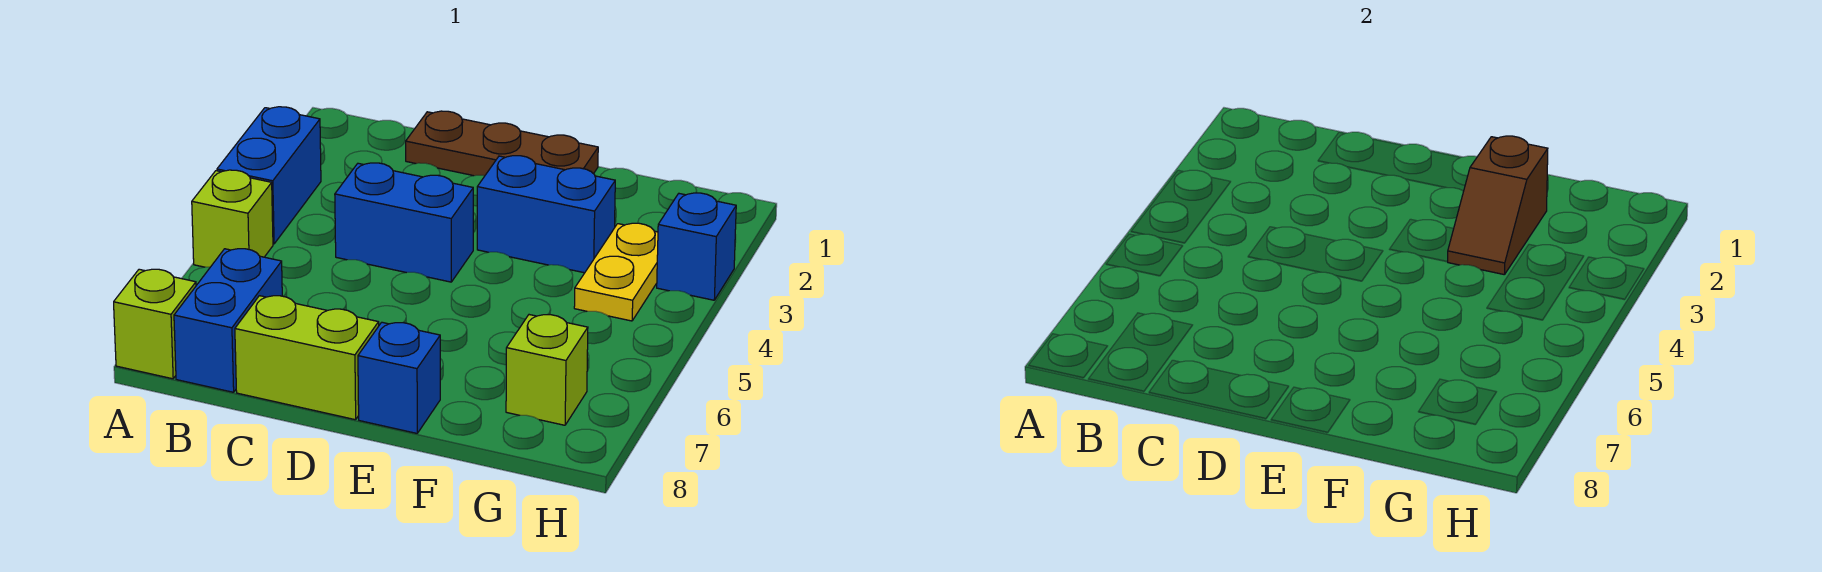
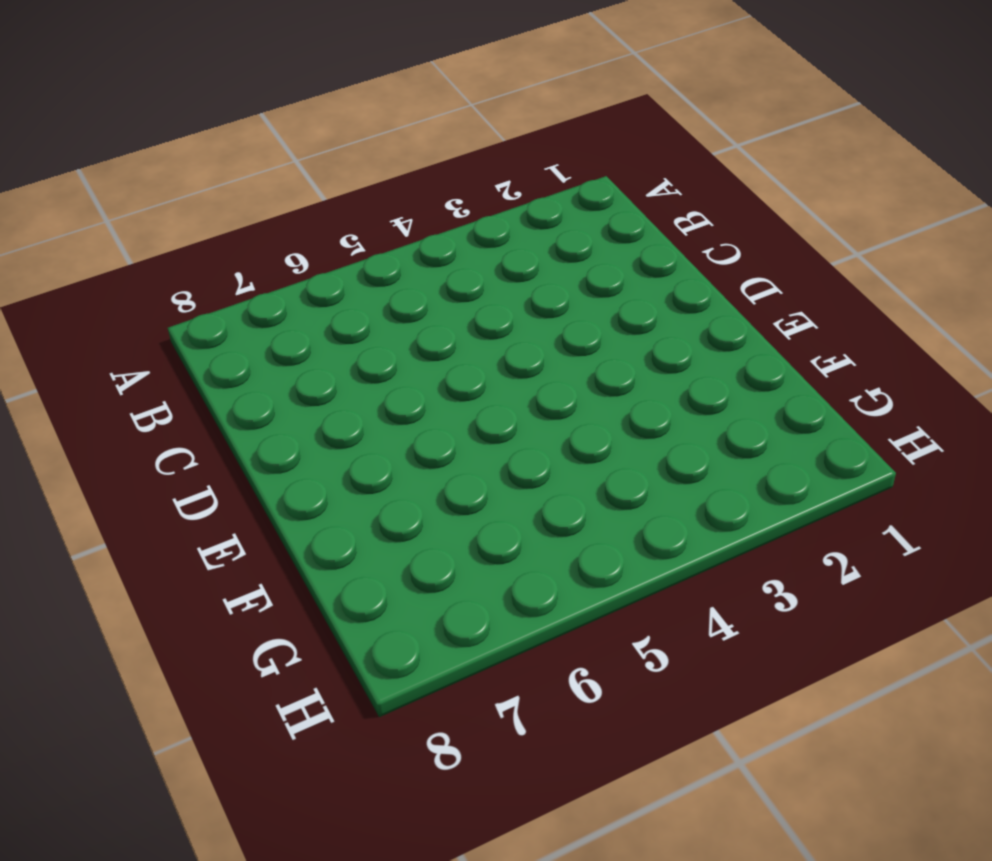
none -> blue 1x2 brick [217,107,321,244]
none -> lime 1x1 brick [192,170,273,267]
none -> lime 1x1 brick [114,269,196,379]

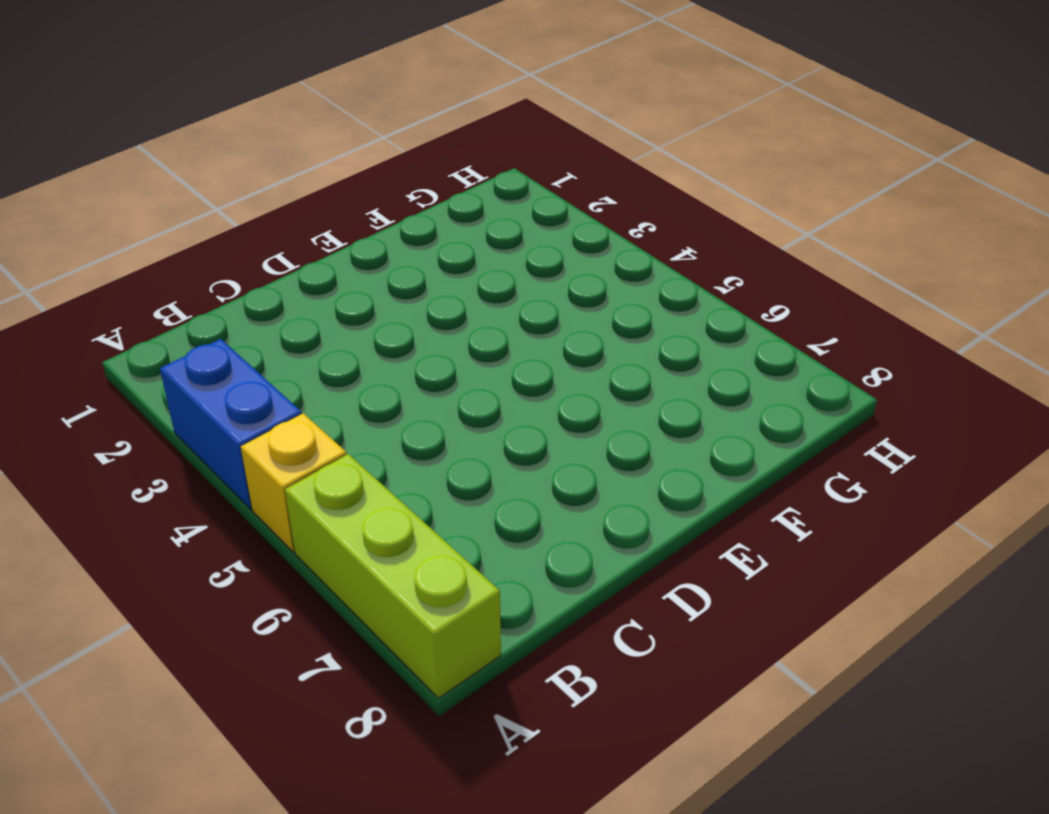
yellow 1x1 brick [241,413,347,552] -> lime 1x1 brick [192,170,273,267]
lime 1x3 brick [285,454,501,698] -> lime 1x1 brick [114,269,196,379]
none -> blue 1x2 brick [174,249,282,392]
none -> brown 1x3 plate [406,111,598,176]
none -> blue 1x2 brick [335,163,473,282]

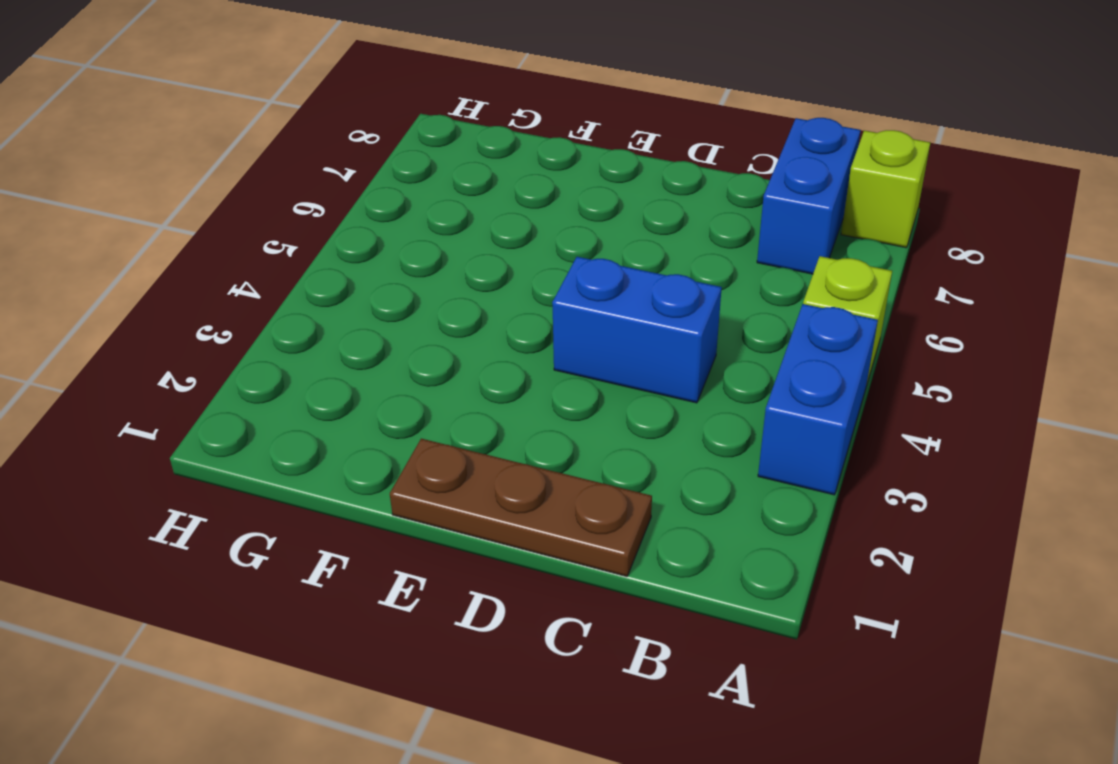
none -> lime 1x2 brick [235,296,379,420]
none -> blue 1x2 brick [477,156,615,273]
none -> blue 1x1 brick [358,322,440,433]

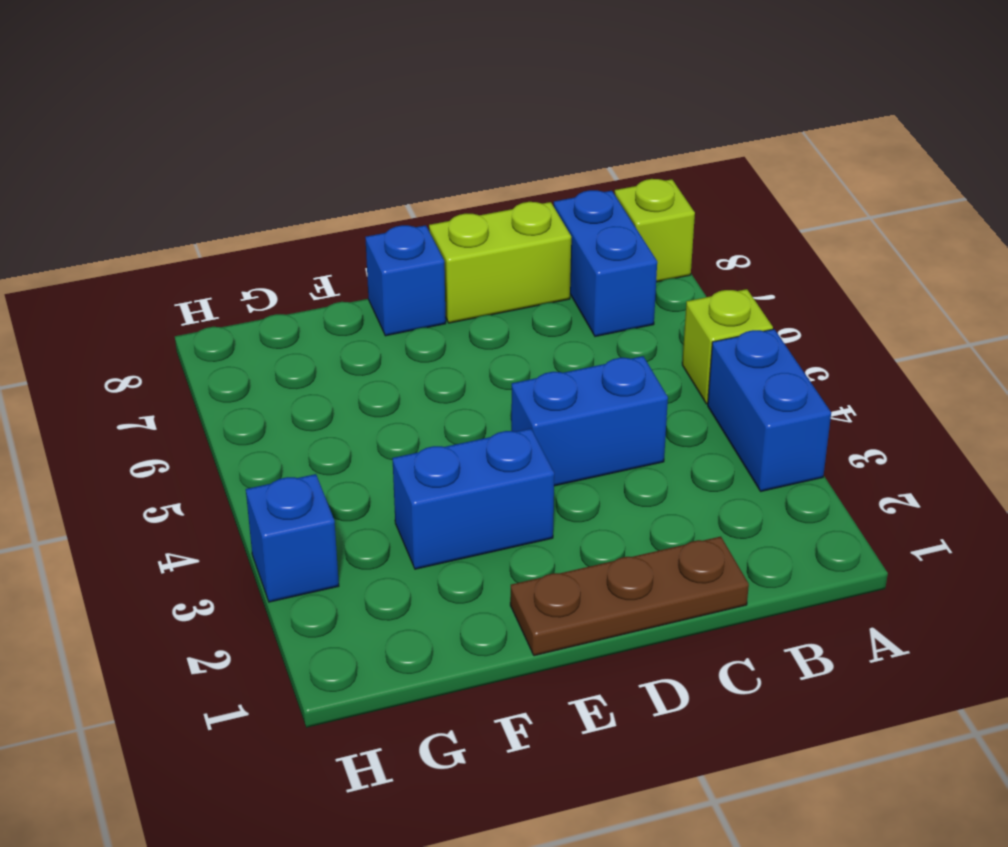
none -> yellow 1x2 plate [574,223,658,321]
none -> lime 1x1 brick [506,315,588,425]
none -> brown 1x2 slope [1448,136,1548,275]

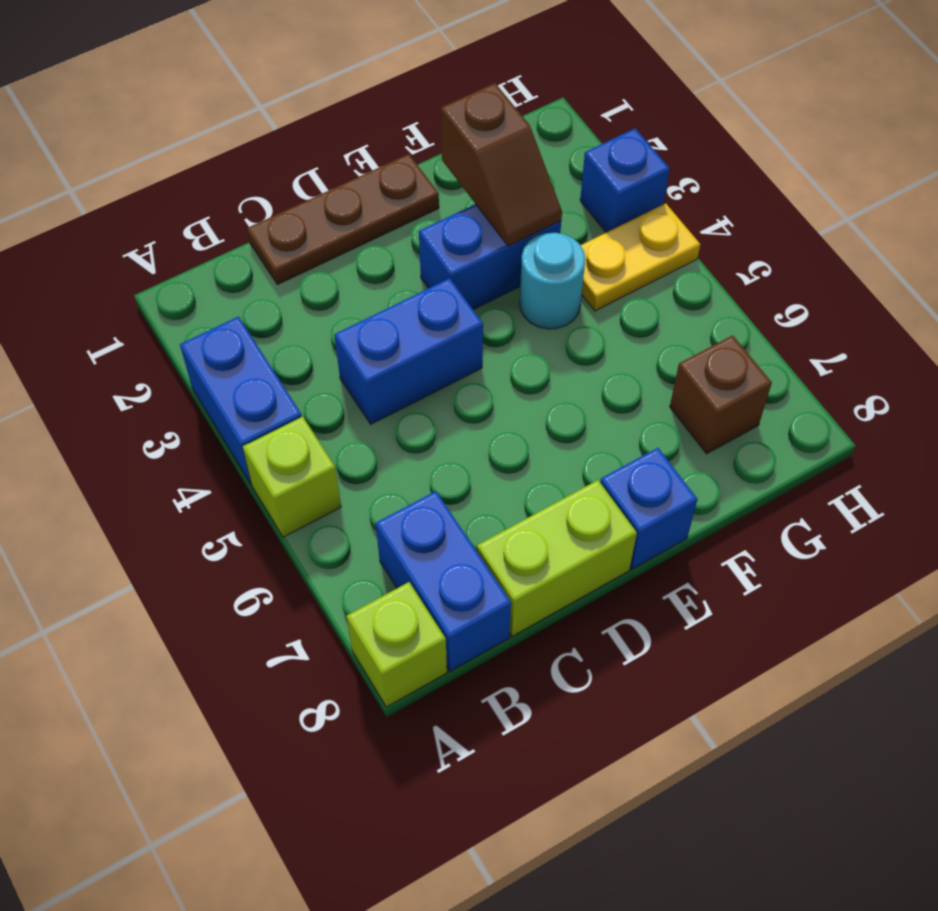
cyan 1x1 round brick [520,232,585,329] -> none
yellow 1x2 plate [581,204,700,311] -> yellow 1x2 plate turned to [574,223,658,321]
brown 1x1 brick [670,335,772,454] -> lime 1x1 brick [506,315,588,425]

